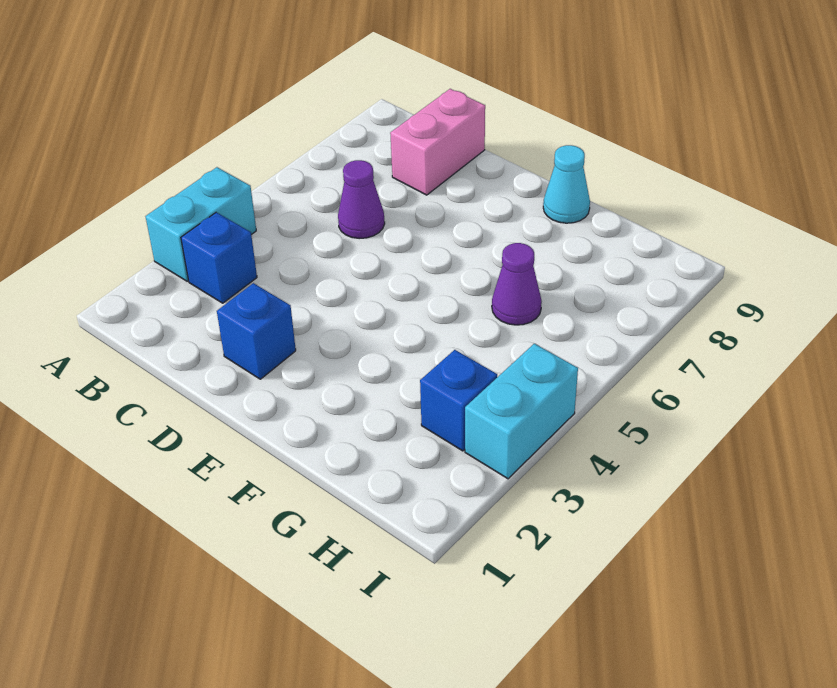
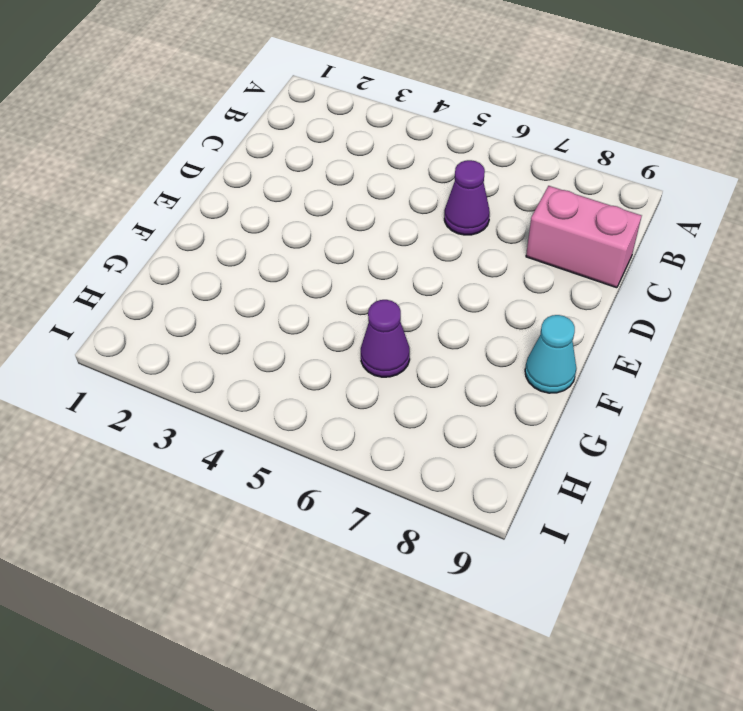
none -> cyan 1x2 brick [146,167,256,281]
none -> blue 1x1 brick [181,212,257,303]

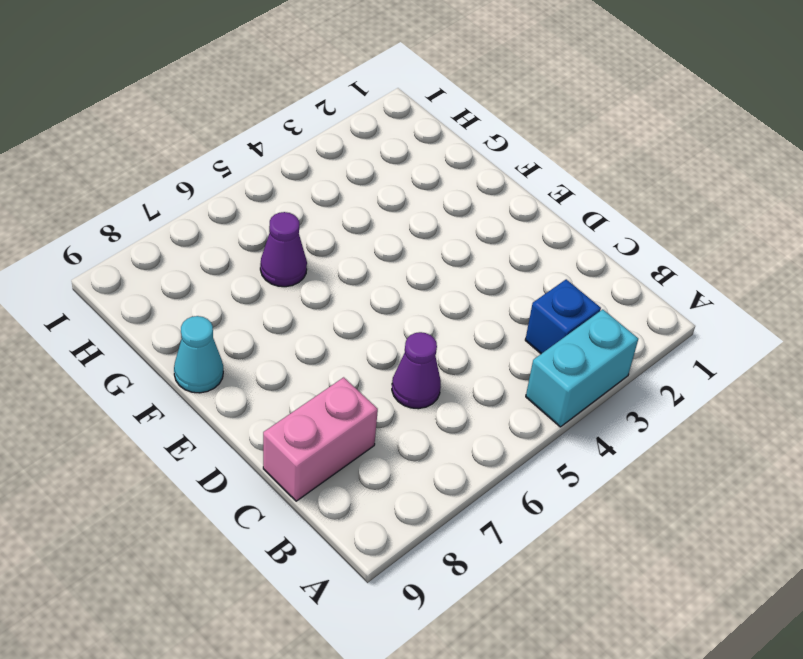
none -> blue 1x1 brick [217,283,296,379]
none -> blue 1x1 brick [420,350,497,451]

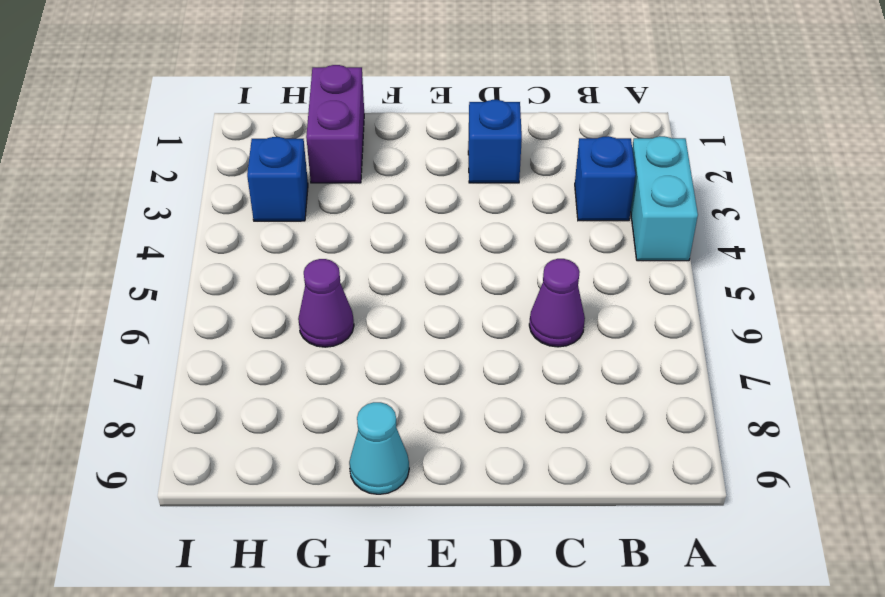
purple 1x2 brick [306,65,364,183] -> none
none -> pink 1x2 brick [390,89,485,195]
none -> cyan 1x2 brick [465,344,578,479]

